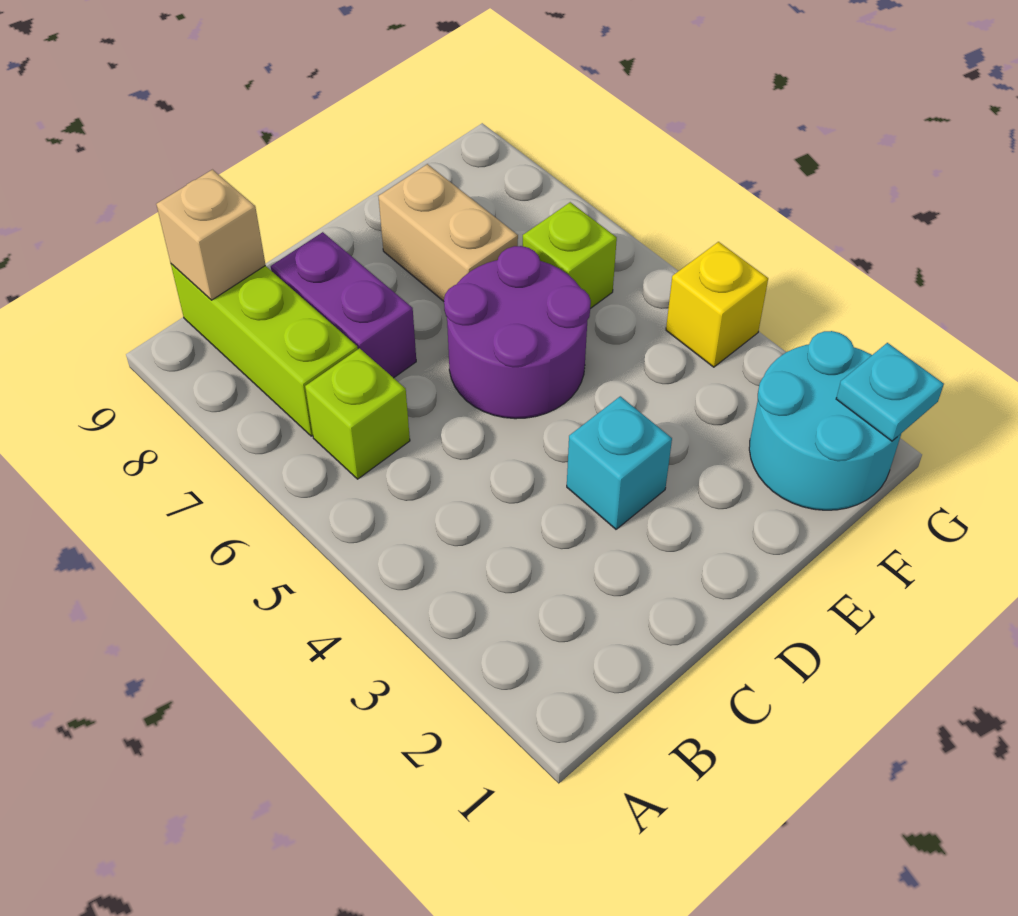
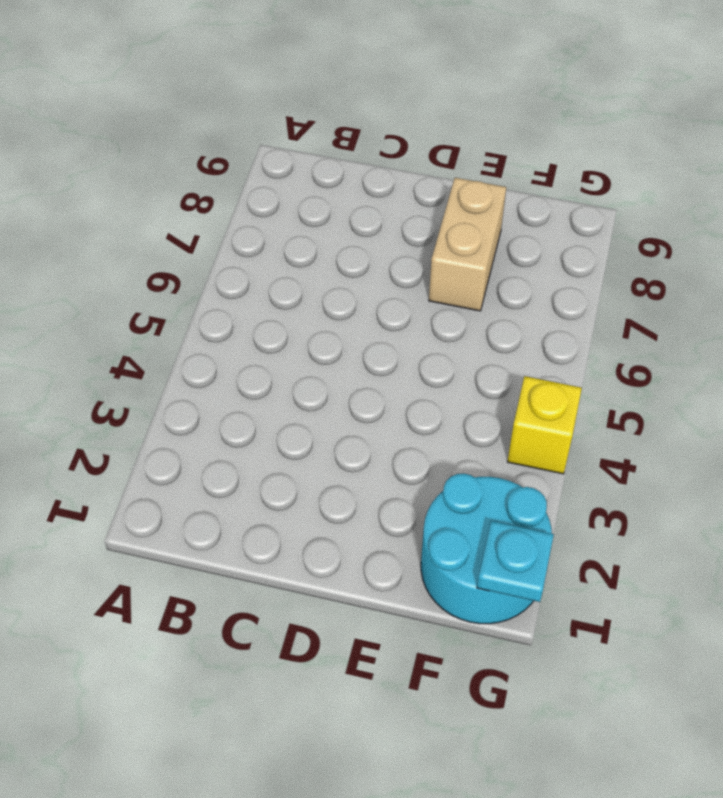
none -> lime 1x1 brick [305,348,410,479]
none -> lime 1x3 brick [171,264,358,436]

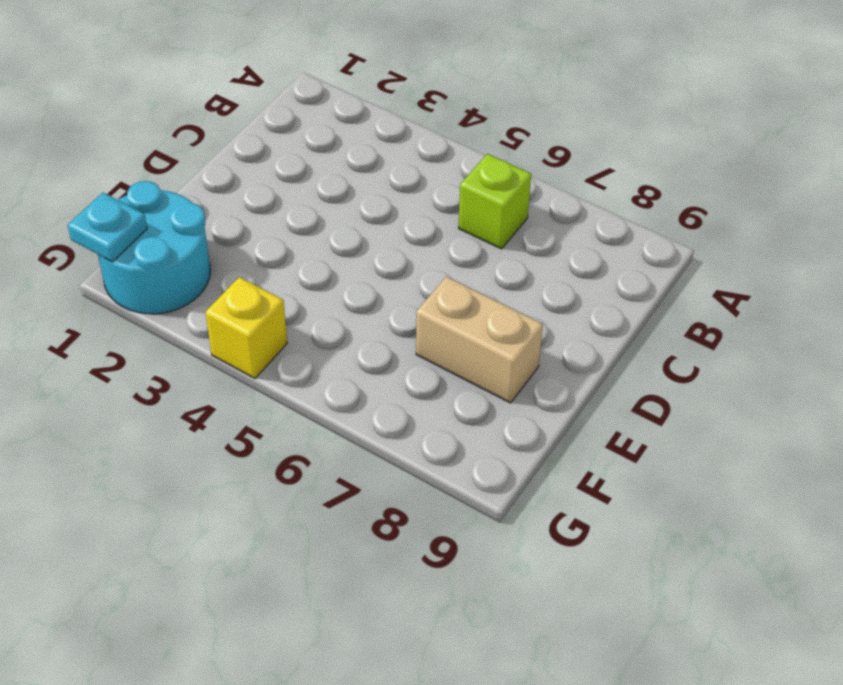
none -> lime 1x3 brick [171,264,358,436]
none -> purple 1x2 brick [271,232,416,378]

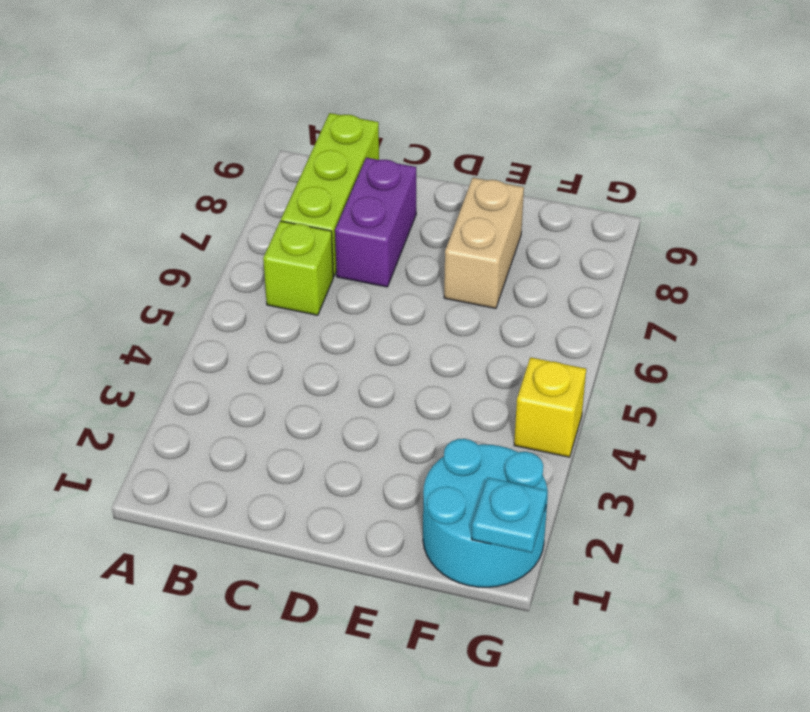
none -> cyan 1x1 brick [567,396,672,529]
none -> purple 2x2 round brick [444,246,591,419]

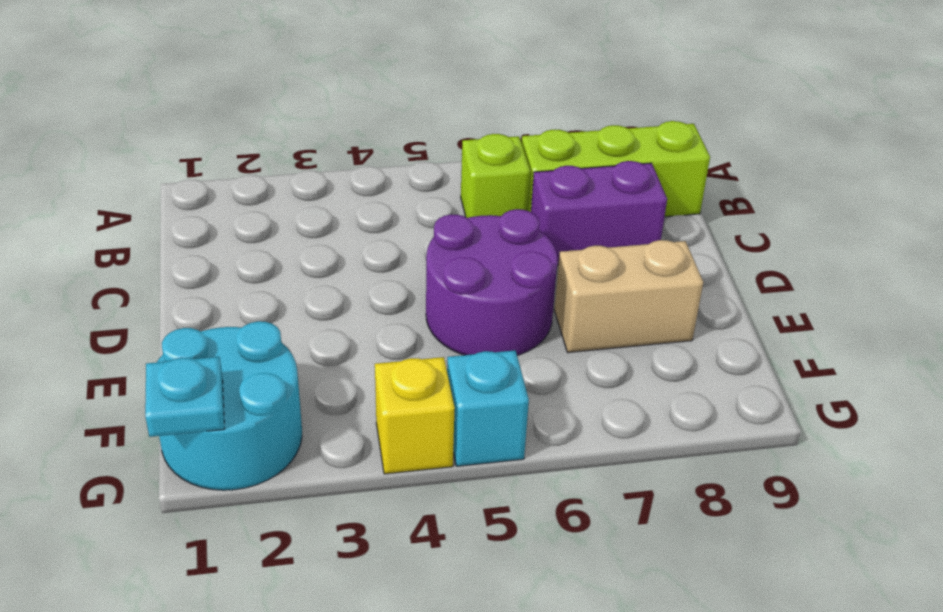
cyan 1x1 brick [447,350,529,466] -> cyan 1x1 brick moved to [567,396,672,529]
none -> lime 1x1 brick [523,202,617,309]
none -> tan 1x1 brick [156,170,265,300]

